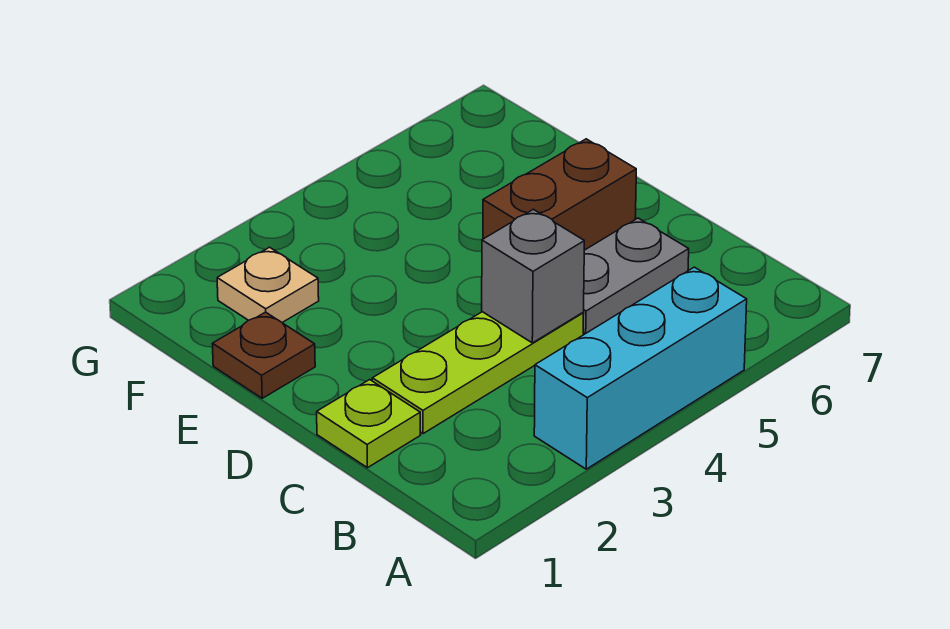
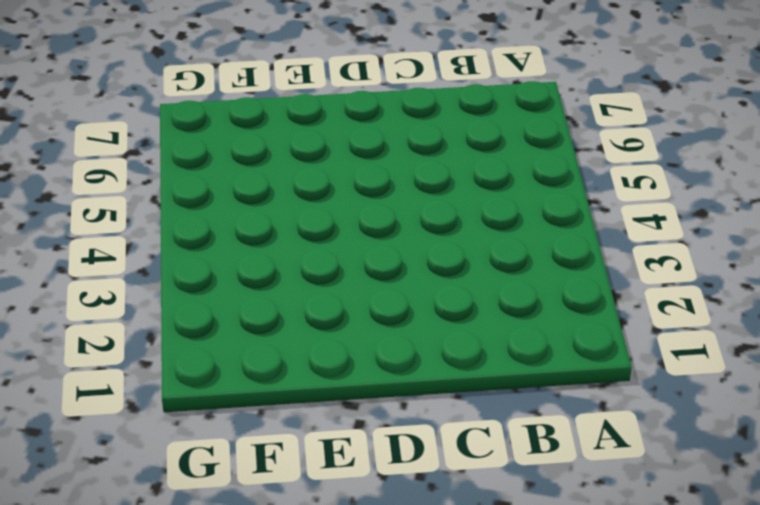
none -> cyan 1x3 brick [534,267,747,469]
none -> lime 1x1 plate [317,380,420,468]

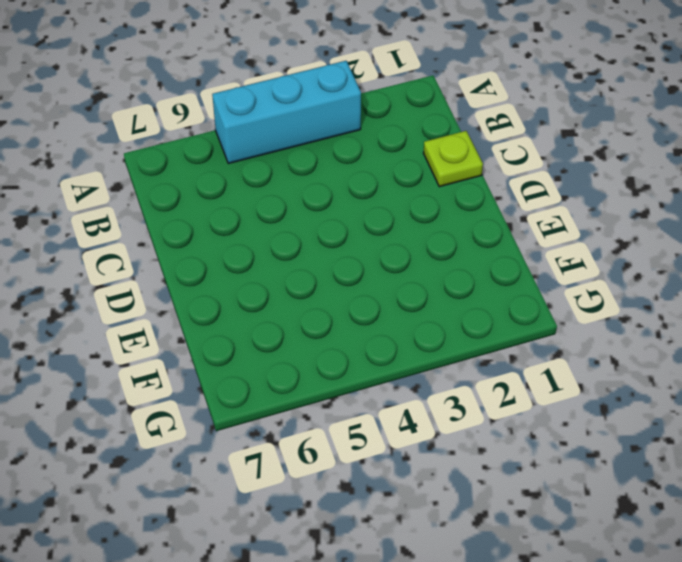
none -> lime 1x3 plate [372,312,584,434]
none -> grey 1x2 plate [583,218,689,334]

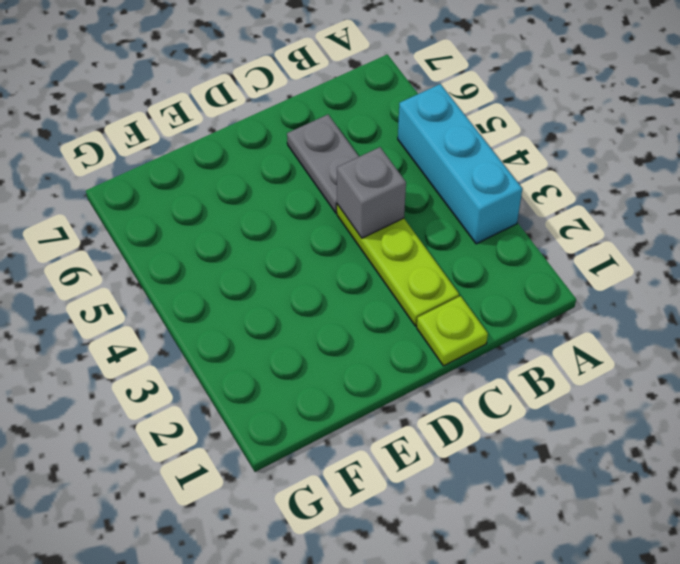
none -> brown 1x2 brick [483,139,636,250]
none -> brown 1x1 plate [212,312,315,398]

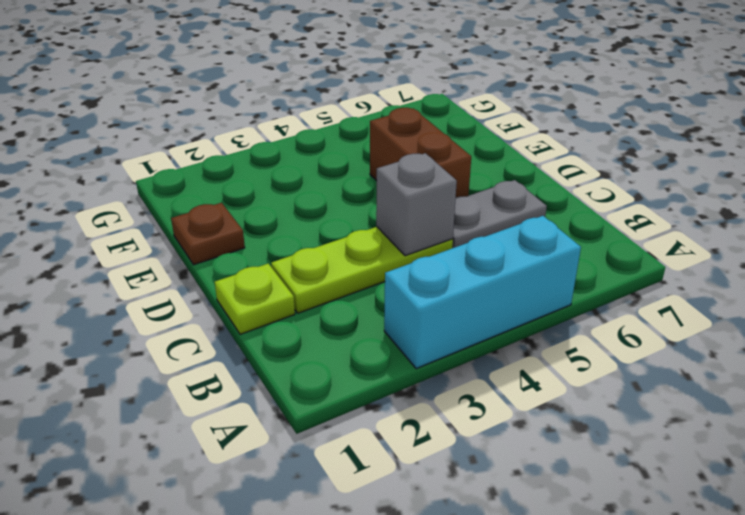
brown 1x2 brick [370,108,471,197] -> brown 1x2 brick turned to [483,139,636,250]
none -> tan 1x1 plate [217,247,319,322]

